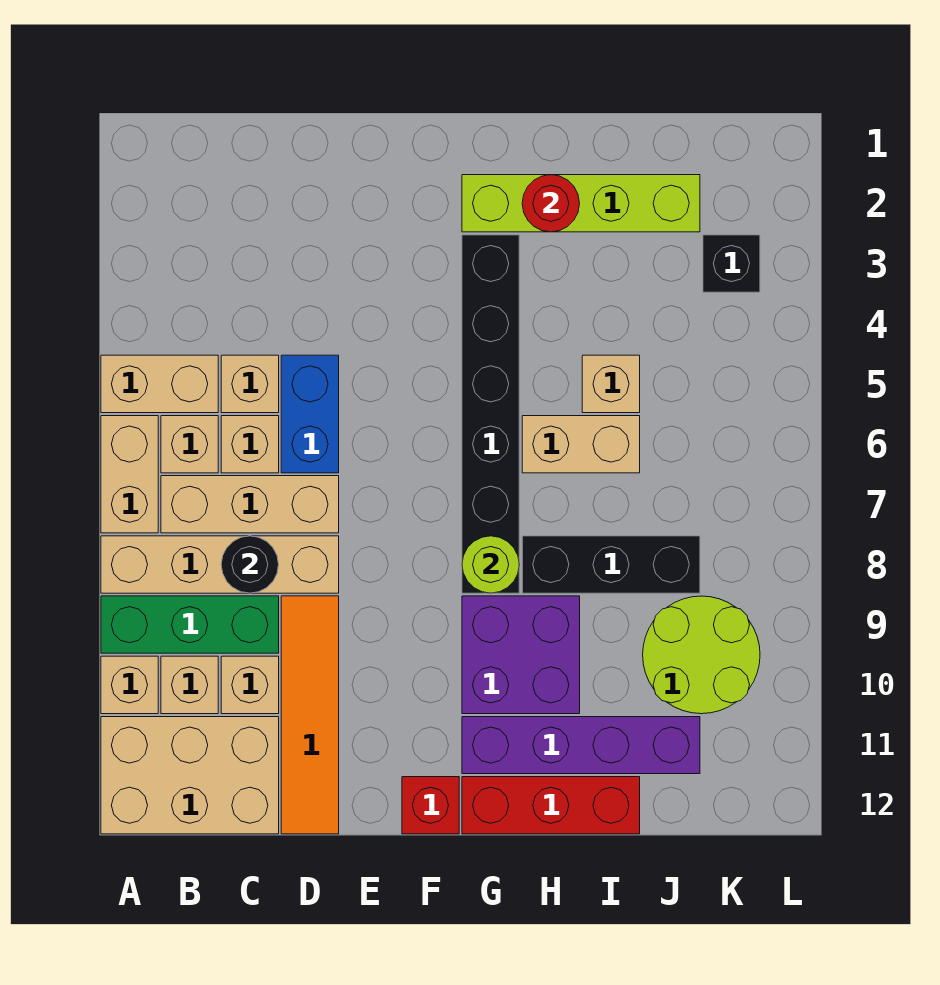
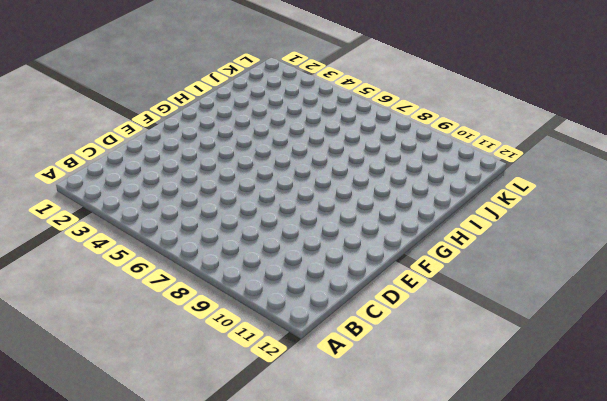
none -> tan 1x2 brick [101,355,218,413]
none -> tan 1x2 brick [101,416,158,533]
none -> tan 1x4 brick [101,536,339,593]

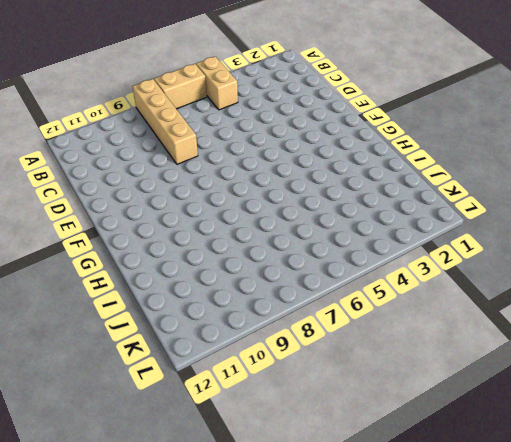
none -> green 1x3 brick [101,596,279,653]
none -> tan 1x1 brick [101,656,158,714]
none -> tan 2x3 brick [101,717,279,834]

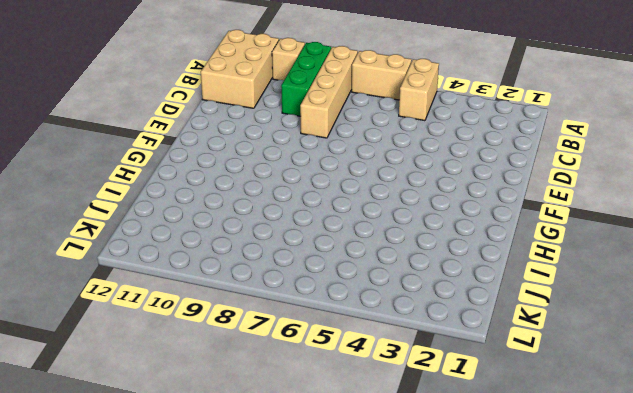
none -> tan 1x1 brick [161,416,218,473]
none -> tan 1x3 brick [161,476,339,533]
none -> tan 1x1 brick [161,656,218,714]

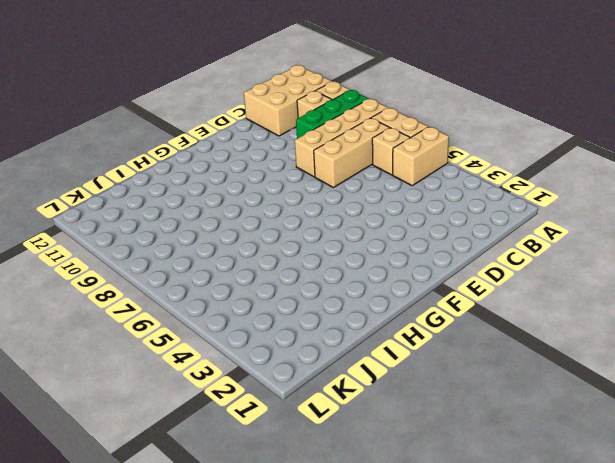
none -> tan 1x1 brick [221,355,279,413]
none -> tan 1x1 brick [221,416,279,473]
none -> tan 1x1 brick [221,656,279,714]

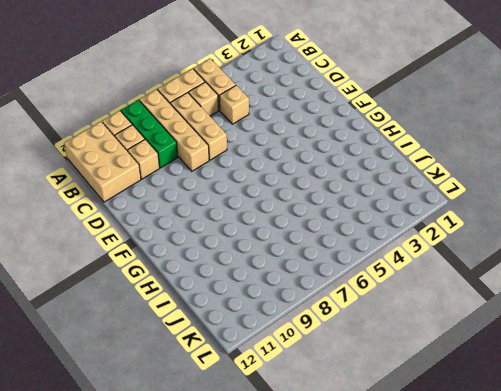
none -> tan 1x1 brick [221,416,279,473]
none -> blue 1x2 brick [281,355,339,473]
none -> orange 1x4 tile [281,596,339,834]

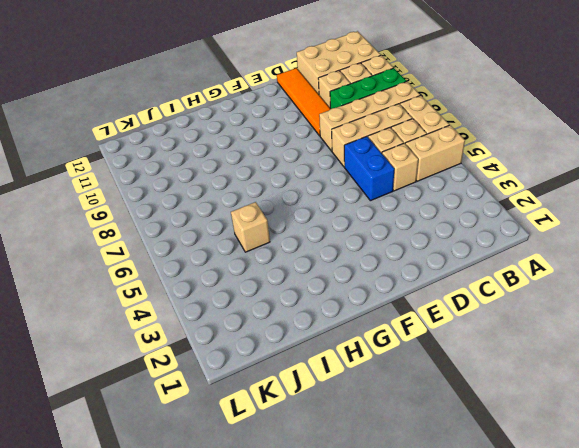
none -> red 1x1 brick [402,777,459,834]
none -> lime 1x4 brick [462,175,700,232]
none -> black 1x6 brick [462,235,519,593]

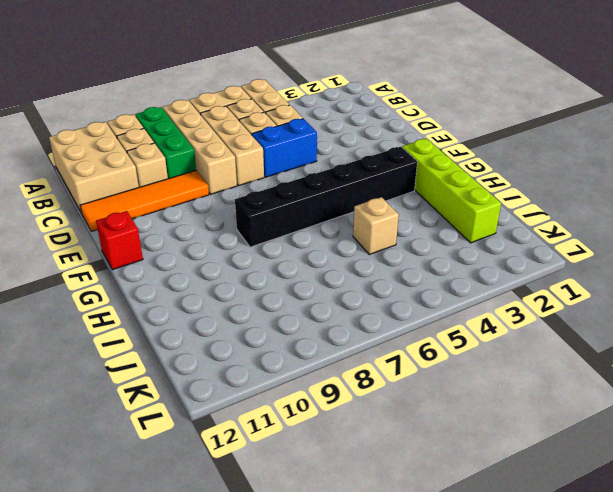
none -> purple 2x2 brick [462,596,580,714]
none -> purple 1x4 brick [462,717,700,774]
none -> red 1x3 brick [462,777,640,834]

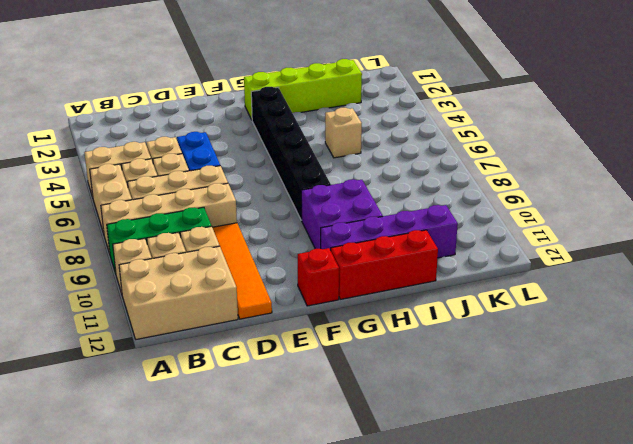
none -> tan 1x2 brick [522,416,640,473]
none -> black 1x3 brick [522,536,700,593]
none -> lime 2x2 round brick [643,596,760,714]

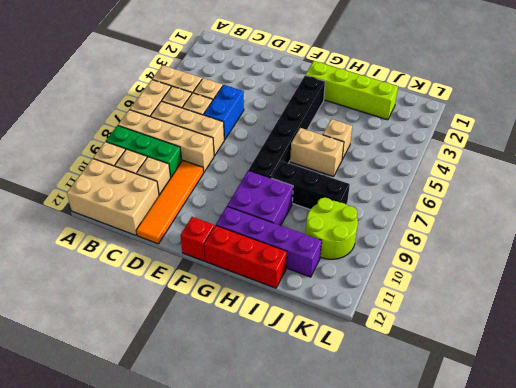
none -> black 1x1 brick [703,235,760,292]
none -> black 1x1 round brick [221,536,279,593]
none -> lime 1x1 round brick [462,536,519,593]

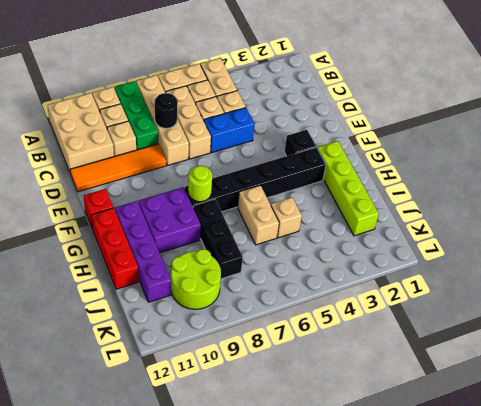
black 1x1 brick [285,130,316,156] -> black 1x1 brick moved to [703,235,760,292]
none -> red 1x1 round brick [522,175,580,232]

